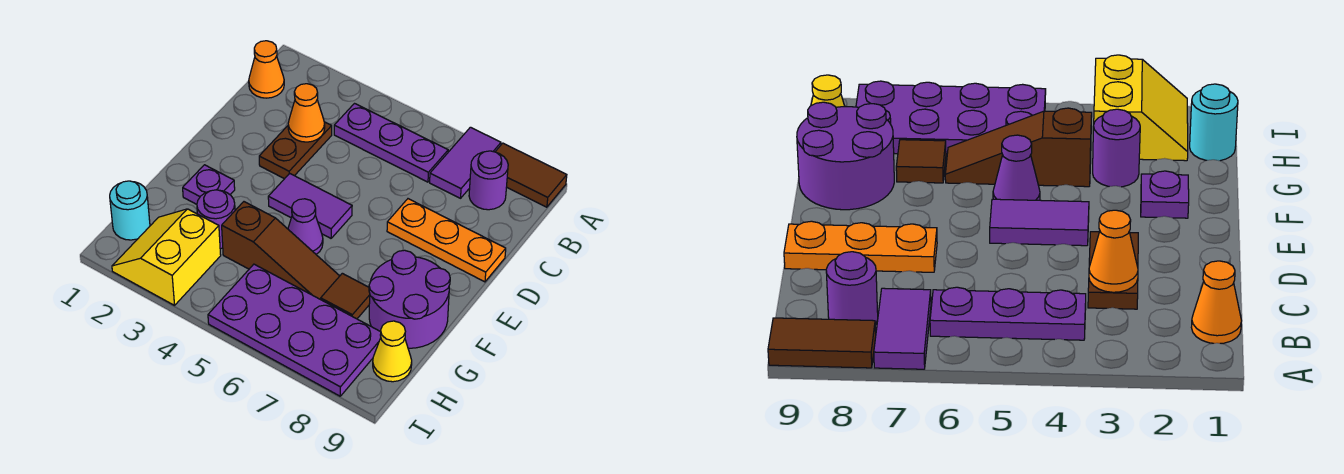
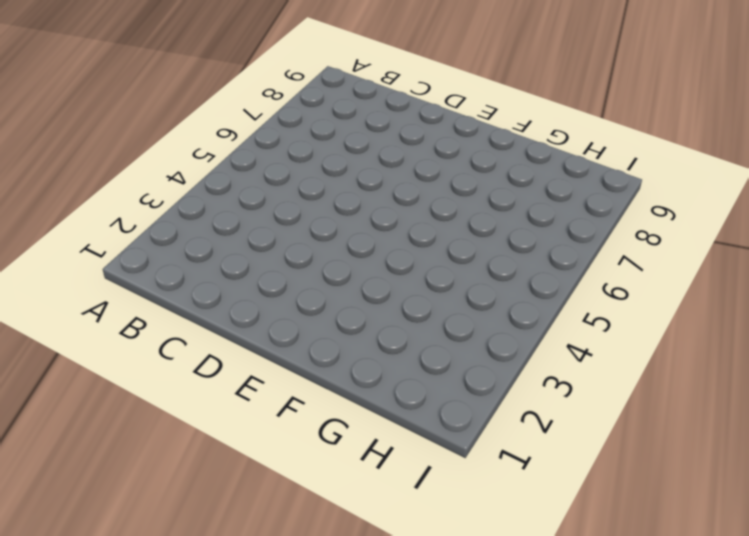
none -> purple 1x2 tile [430,127,501,198]
none -> brown 1x2 tile [495,143,567,207]
none -> orange 1x1 cone [249,41,284,98]

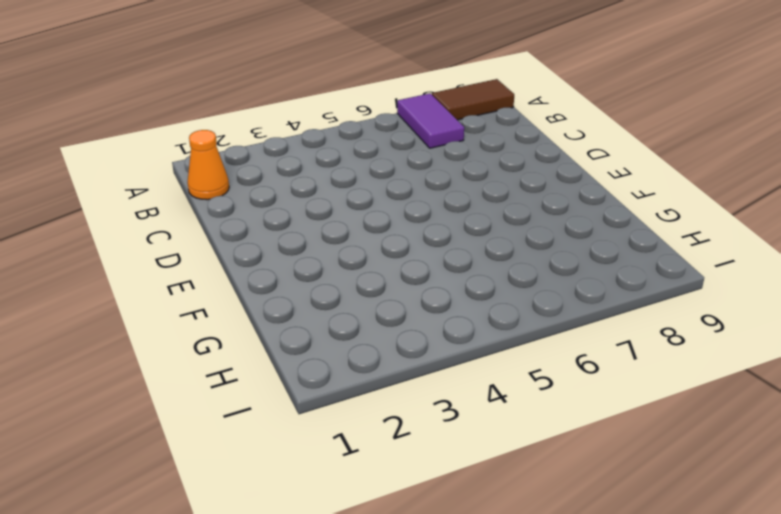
none -> purple 1x3 plate [334,104,448,182]
none -> purple 1x1 round brick [469,151,508,210]
none -> brown 1x2 plate [259,122,332,179]

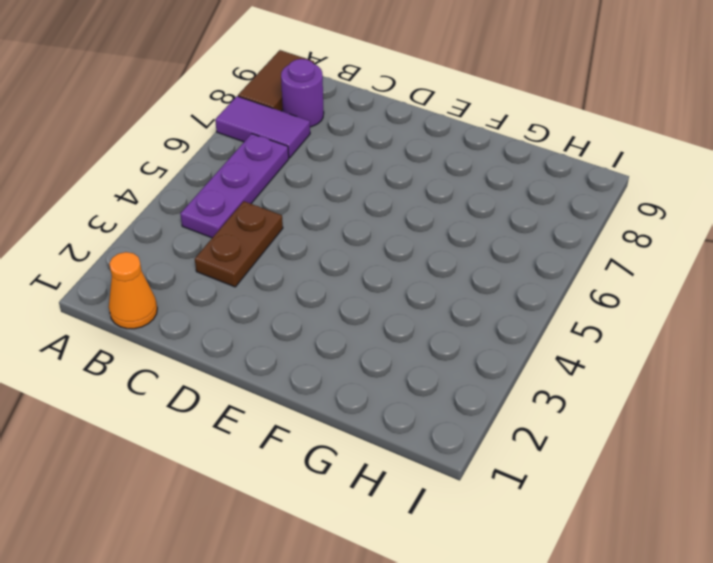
brown 1x2 plate [195,201,283,287] -> brown 1x2 plate turned to [259,122,332,179]
none -> orange 1x3 plate [387,199,506,282]
none -> purple 1x2 tile [268,173,352,238]
none -> purple 1x1 plate [183,165,235,204]

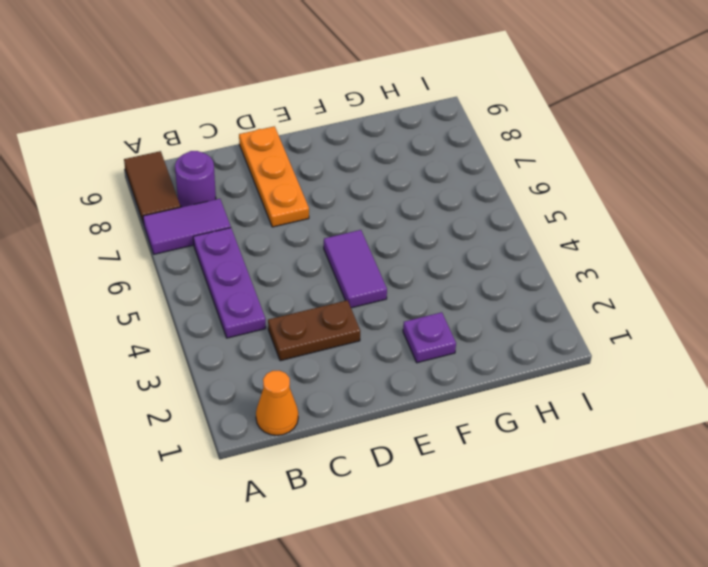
none -> purple 1x1 cone [288,199,323,254]
none -> purple 2x2 round brick [369,250,450,348]
none -> purple 1x1 round brick [197,190,235,249]

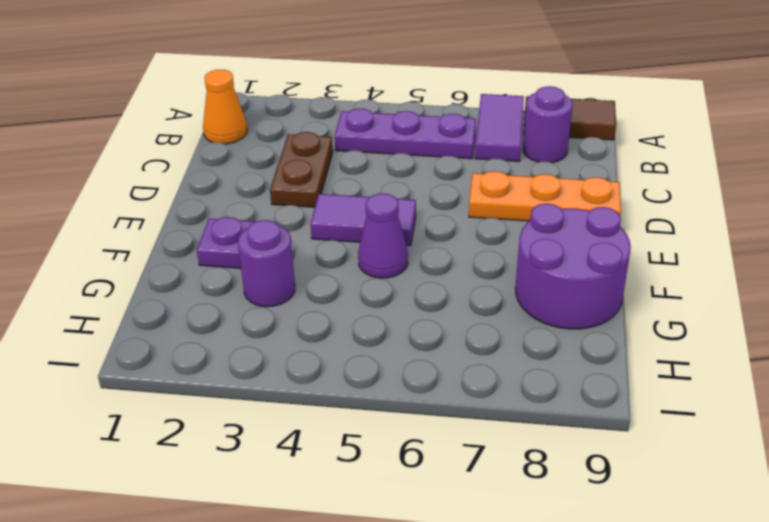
none -> brown 1x3 slope [222,202,339,299]
none -> brown 1x1 tile [321,273,370,319]
none -> cyan 1x1 round brick [110,181,150,240]

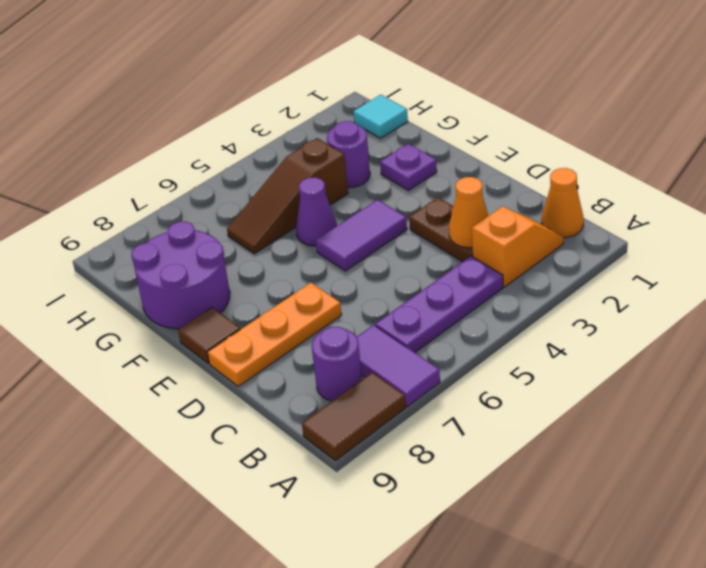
orange 1x2 slope [472,206,563,287] -> none
brown 1x1 tile [178,308,240,363] -> brown 1x1 tile moved to [321,273,370,319]
cyan 1x1 tile [353,95,408,138] -> cyan 1x1 round brick [110,181,150,240]
none -> yellow 2x2 slope [112,209,221,305]
none -> purple 2x4 plate [208,264,381,396]
none -> yellow 1x1 cone [373,321,412,382]

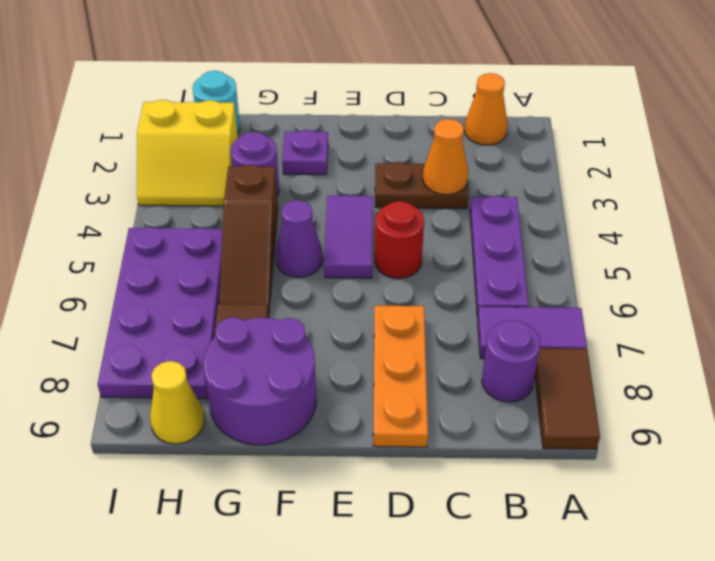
red 1x1 round brick [375,201,424,279] -> none
yellow 2x2 slope [137,100,238,206] -> yellow 2x2 slope turned to [112,209,221,305]

